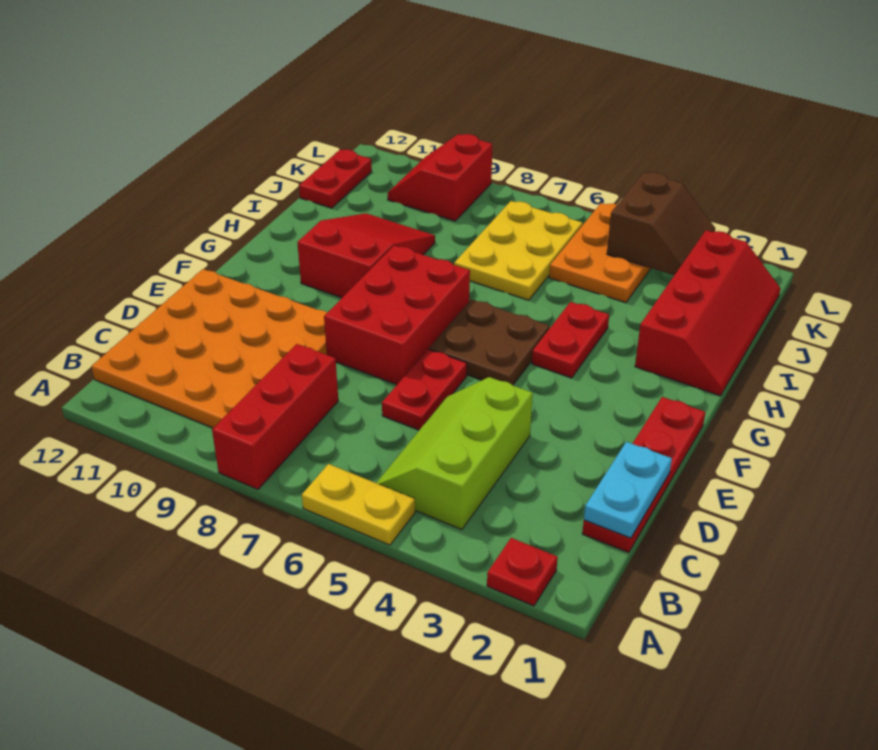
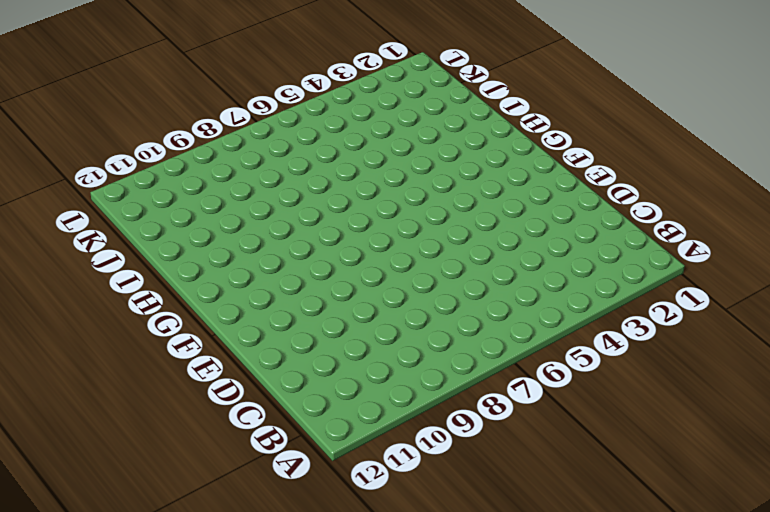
none -> red 1x1 plate [487,538,558,606]
none -> yellow 1x2 plate [302,464,415,545]
none -> red 1x3 brick [212,344,338,489]

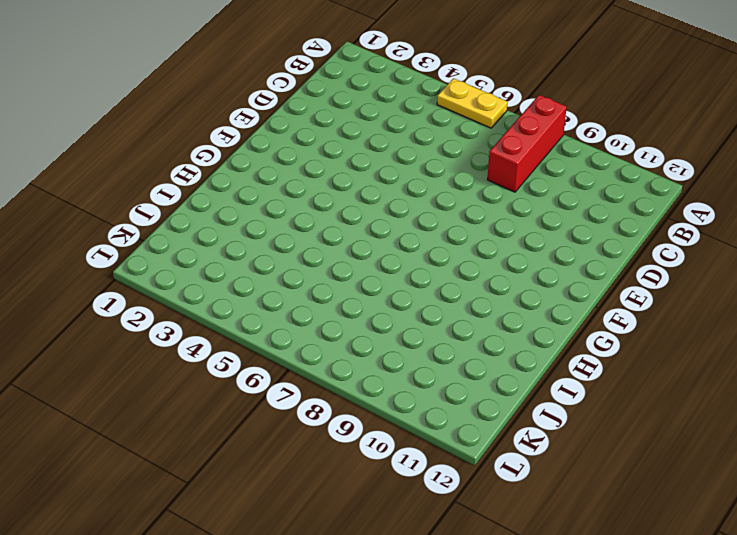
none -> red 1x1 plate [487,538,558,606]
none -> lime 2x3 slope [376,377,533,530]
none -> orange 4x4 plate [91,269,327,428]

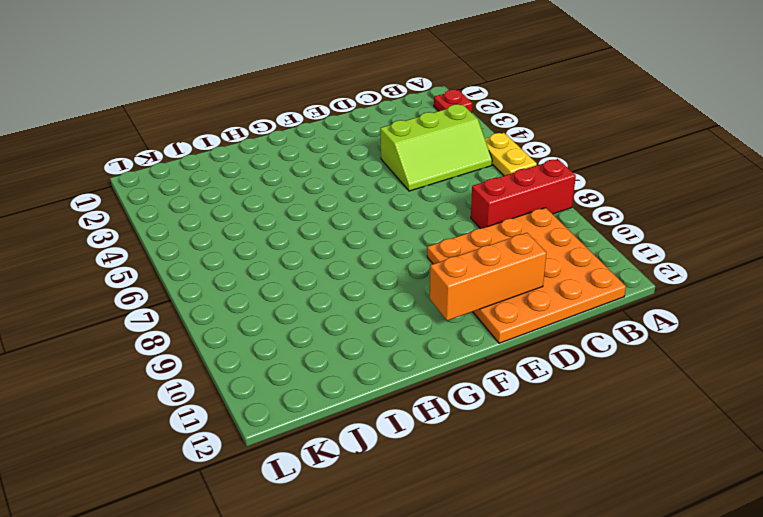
orange 1x3 brick [430,233,546,321] -> none
none -> red 1x4 plate [582,397,705,553]
none -> red 1x2 plate [382,349,467,430]
none -> red 2x3 brick [324,245,470,384]

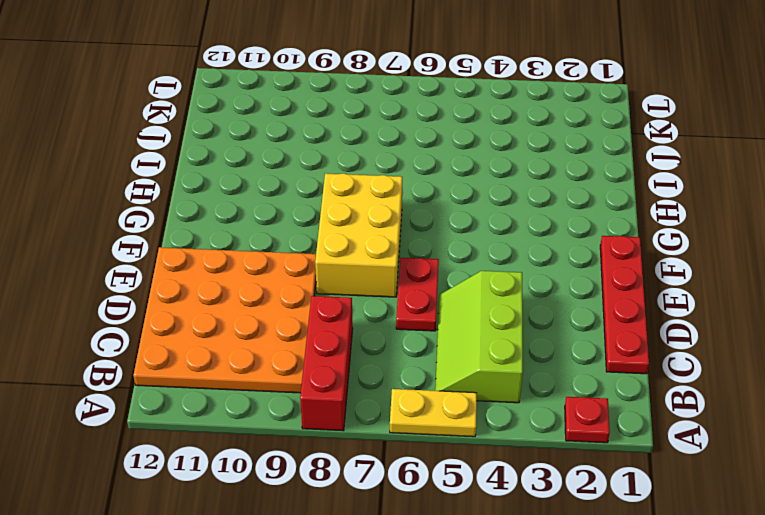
yellow 2x3 brick [315,173,402,297] -> red 2x3 brick [324,245,470,384]
none -> brown 2x2 plate [429,299,549,385]
none -> red 1x2 plate [532,302,609,378]
none -> red 2x3 slope [297,213,435,298]

